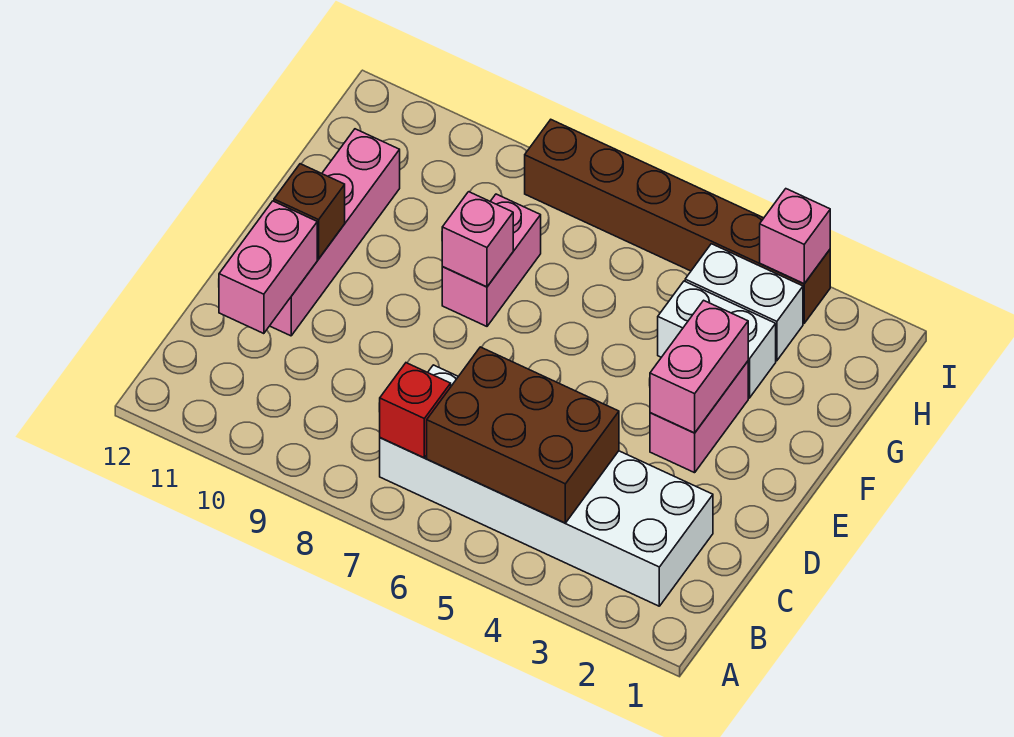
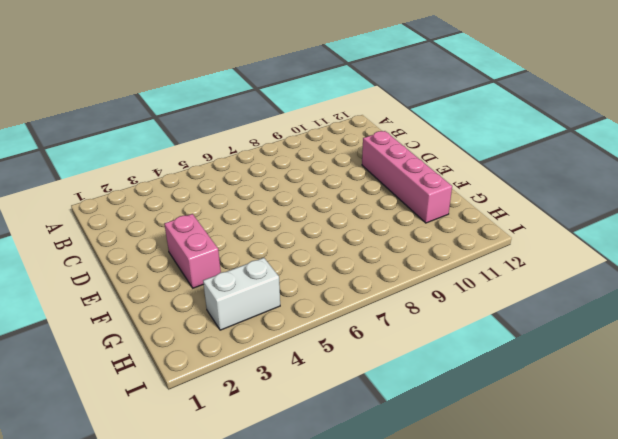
none -> white 2x6 brick [380,365,713,606]
none -> pink 1x2 brick [442,194,541,326]
none -> white 1x2 brick [658,281,776,398]

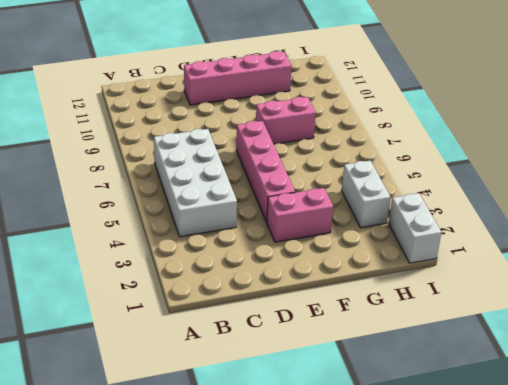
white 2x4 brick [154,129,237,237] -> white 2x6 brick [380,365,713,606]
pink 1x4 brick [236,121,295,222] -> none
white 1x2 brick [389,193,441,263] -> white 1x2 brick moved to [658,281,776,398]
none -> brown 1x6 brick [525,120,830,323]
none -> brown 2x3 brick [427,347,619,523]
none -> red 1x1 brick [379,363,451,458]

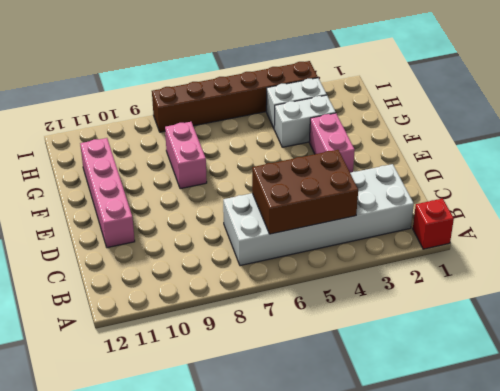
red 1x1 brick [413,199,454,249] -> red 1x1 brick moved to [379,363,451,458]
none -> pink 1x2 brick [219,201,317,334]
none -> pink 1x2 brick [650,300,748,433]
none -> brown 1x1 brick [274,164,345,259]

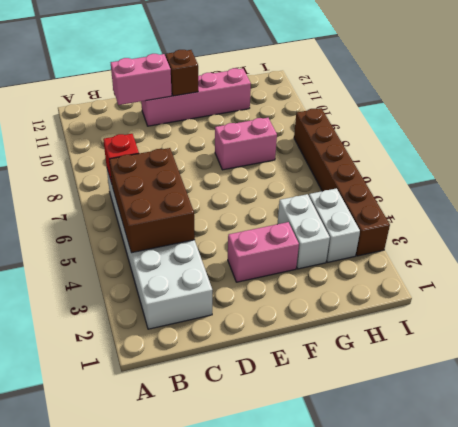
none -> pink 1x2 brick [650,300,748,433]
none -> pink 1x1 brick [442,192,513,287]
none -> pink 1x1 brick [760,189,830,284]

